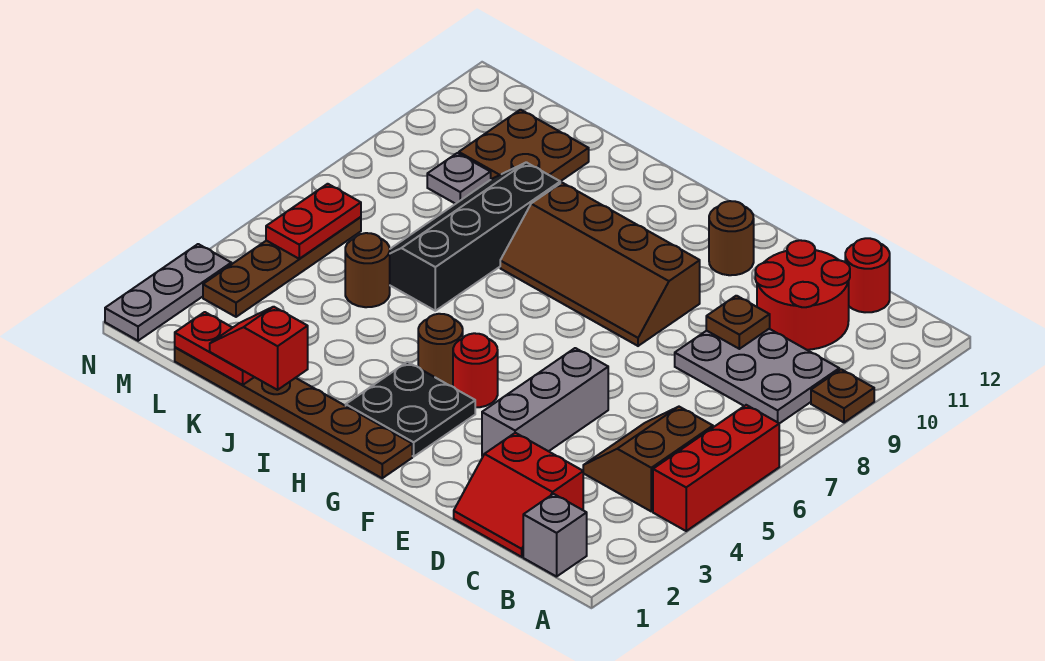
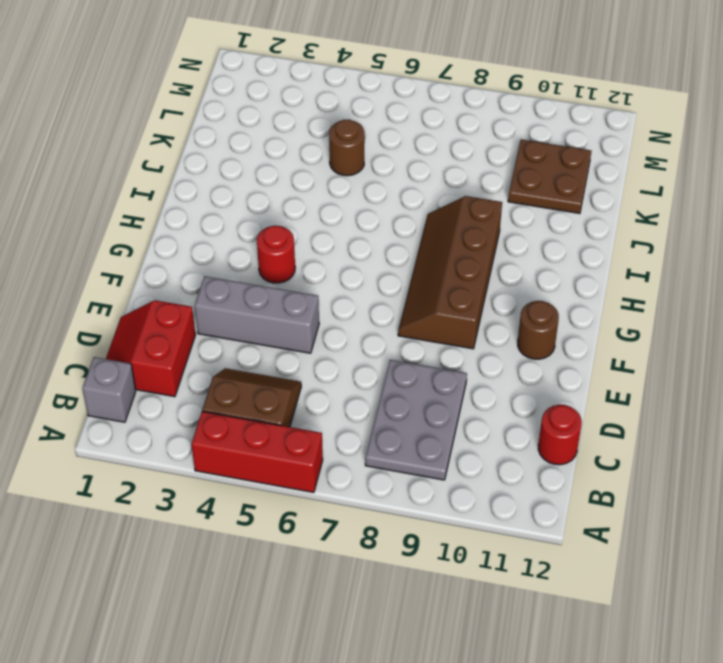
none -> brown 1x1 plate [811,369,874,423]
none -> red 2x2 round brick [755,240,850,350]
none -> brown 1x6 plate [175,347,412,478]

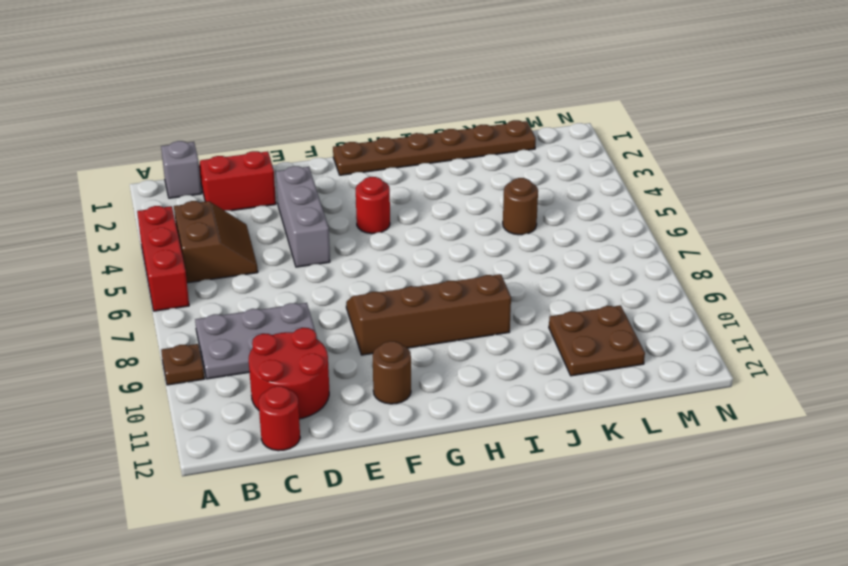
none -> black 2x2 plate [346,362,475,456]
none -> brown 1x1 round brick [418,314,463,386]
none -> black 2x4 slope [390,162,560,311]

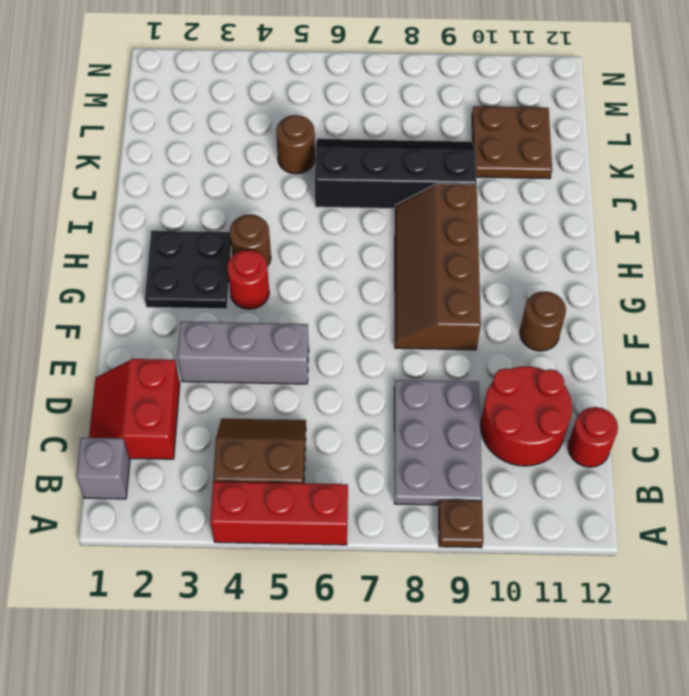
none -> brown 1x6 plate [175,347,412,478]
none -> grey 1x1 plate [427,153,491,204]
none -> brown 1x4 plate [203,217,361,317]

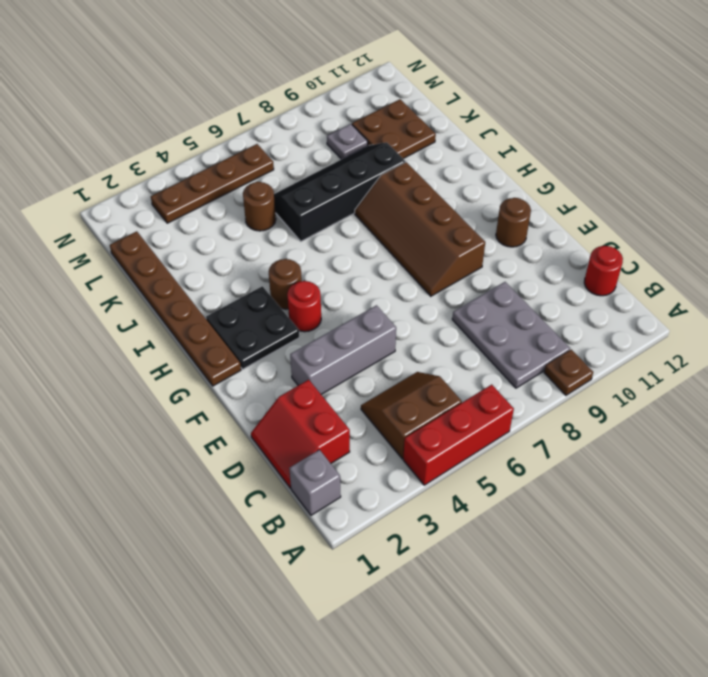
none -> red 2x2 round brick [755,240,850,350]
none -> grey 1x3 plate [105,244,231,341]
none -> brown 1x1 plate [706,296,770,349]

